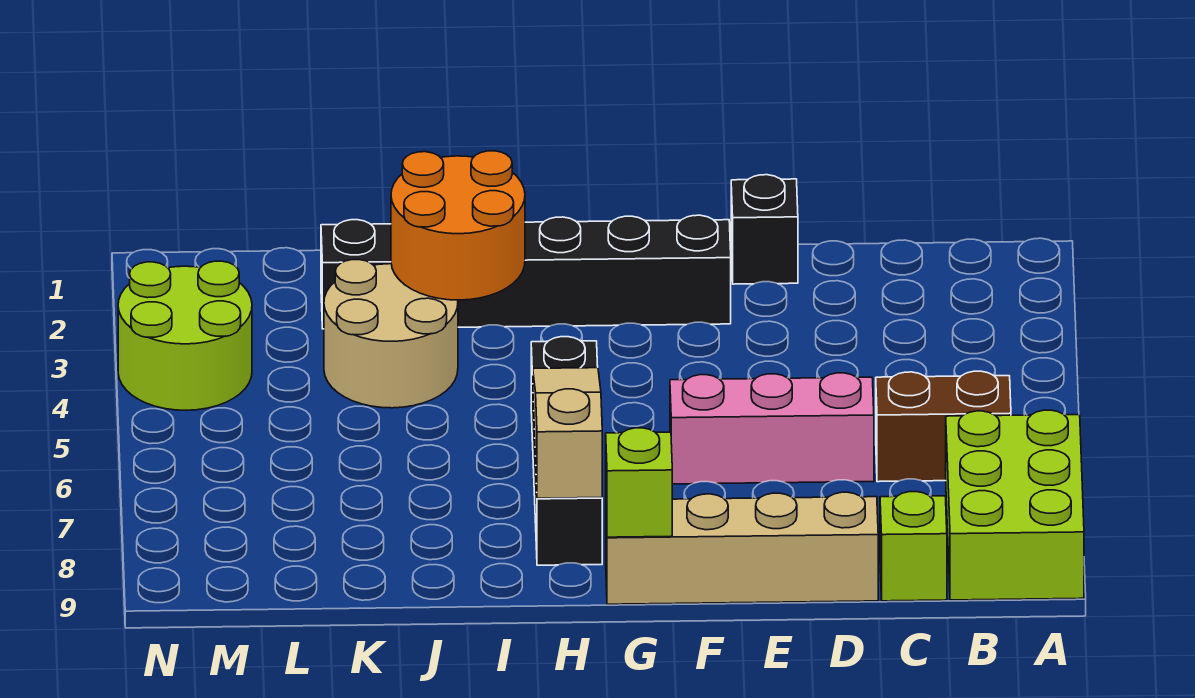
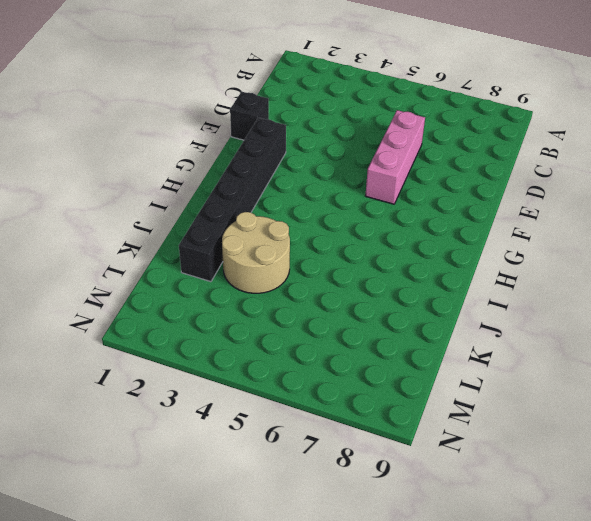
none -> lime 2x3 brick [946,410,1084,600]
none -> brown 1x2 brick [876,371,1011,482]
none -> lime 1x1 brick [880,492,947,601]

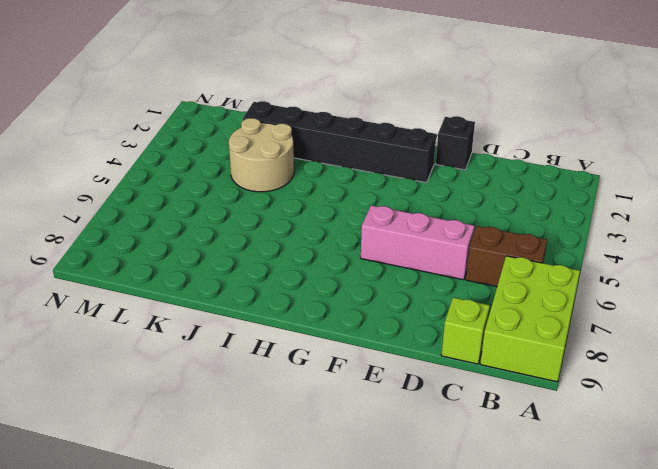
none -> tan 1x4 brick [606,492,878,604]
none -> black 1x4 brick [531,337,602,565]
none -> lime 2x2 round brick [118,261,252,410]

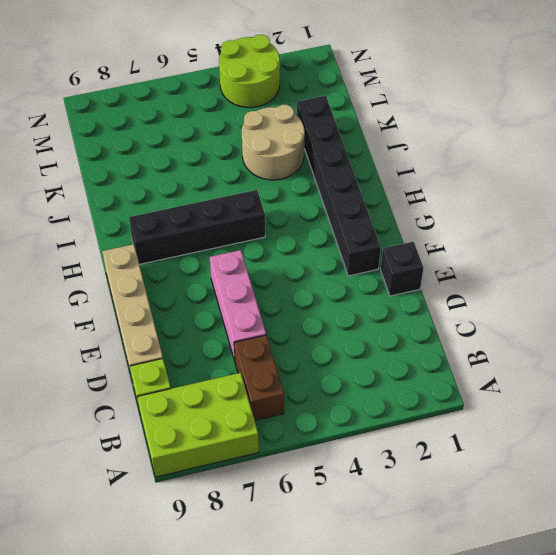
none -> lime 1x1 brick [606,428,672,537]
none -> tan 1x3 slope [533,368,602,498]
none -> orange 2x2 round brick [391,151,525,300]

